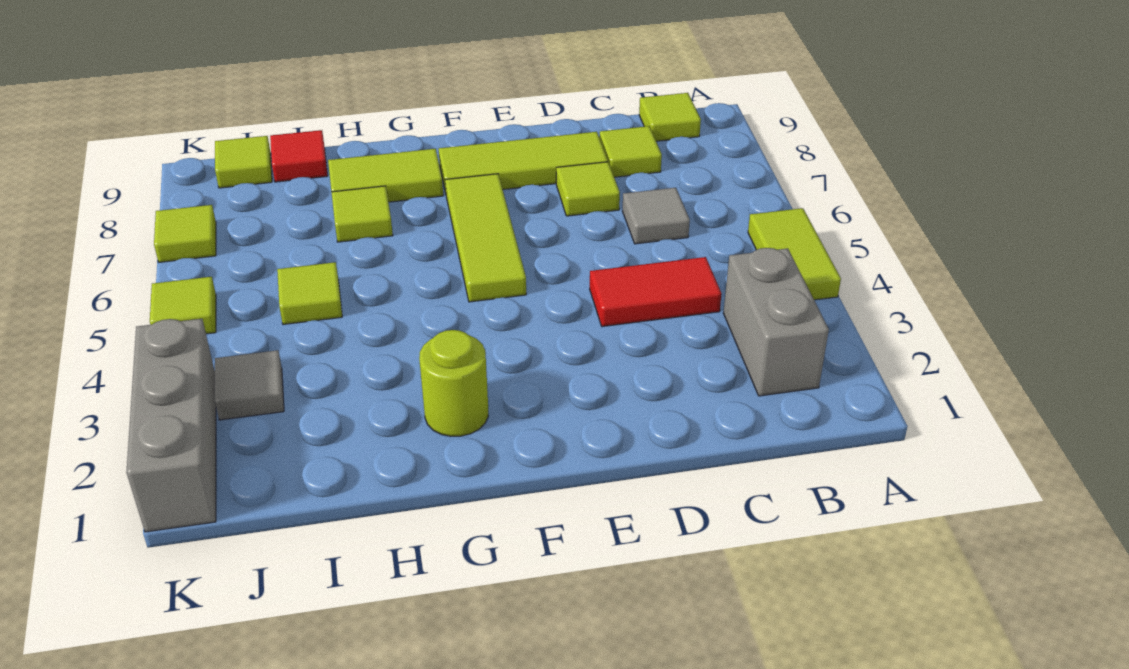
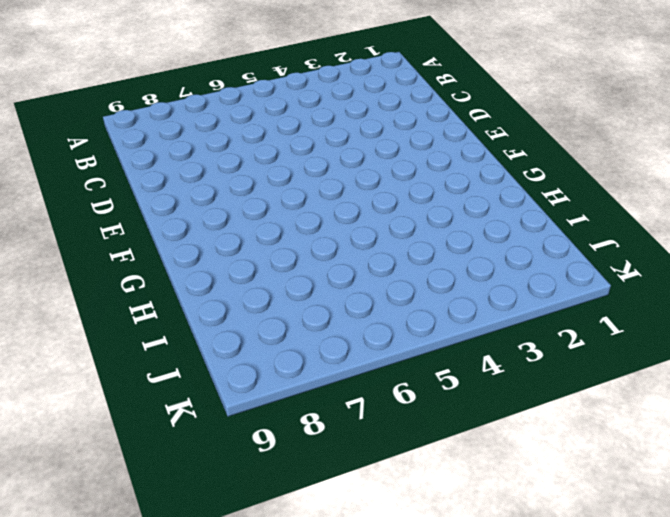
none -> lime 1x2 tile [748,208,841,300]
none -> grey 1x2 brick [723,248,829,396]
none -> lime 1x1 tile [639,93,701,141]

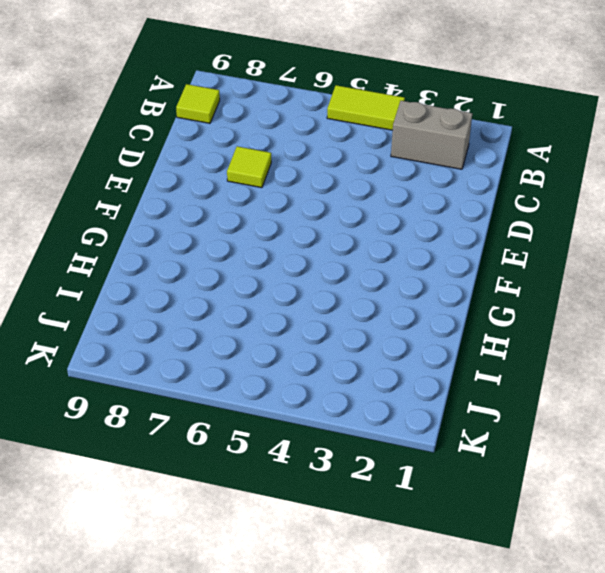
none -> red 1x2 tile [590,257,722,327]
none -> grey 1x1 tile [622,188,690,244]
none -> lime 1x1 tile [599,126,662,177]

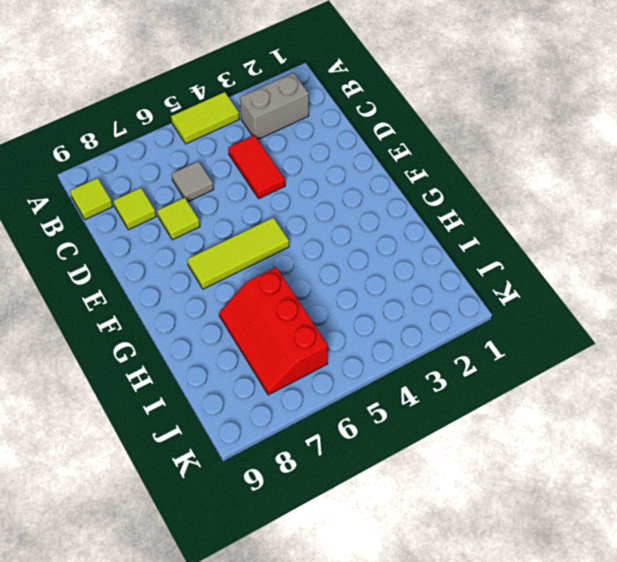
red 2x3 slope [219,267,328,395] -> lime 1x1 tile [332,186,393,242]
none -> lime 1x3 tile [439,132,608,193]
none -> lime 1x1 round brick [419,330,488,436]
none -> lime 1x2 tile [328,149,443,202]

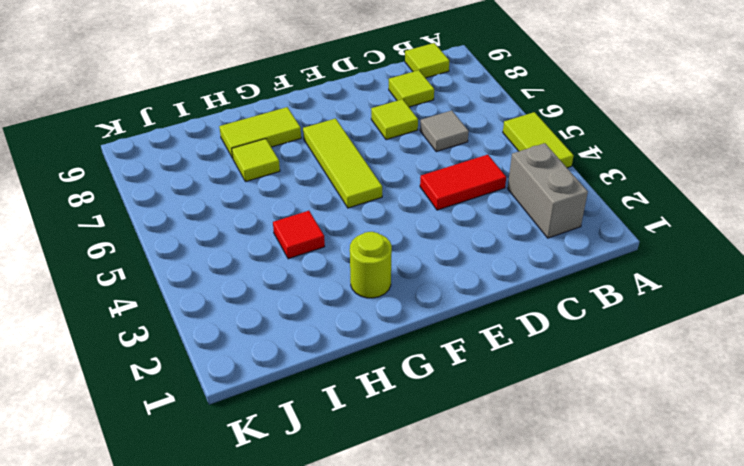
red 1x1 tile [273,211,325,259] -> red 1x1 tile moved to [270,130,328,182]
none -> lime 1x3 tile [439,132,608,193]
none -> lime 1x1 tile [277,262,342,325]
none -> grey 1x1 tile [215,350,284,420]

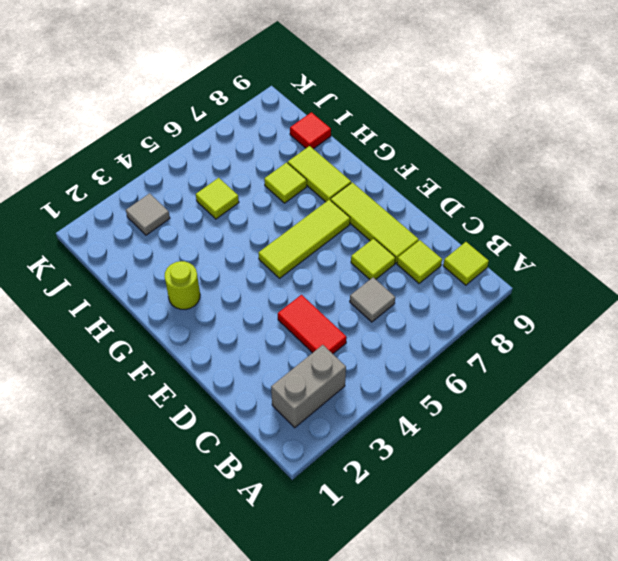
none -> lime 1x2 tile [748,208,841,300]
none -> lime 1x1 tile [215,136,272,188]
none -> grey 1x3 brick [126,319,216,532]

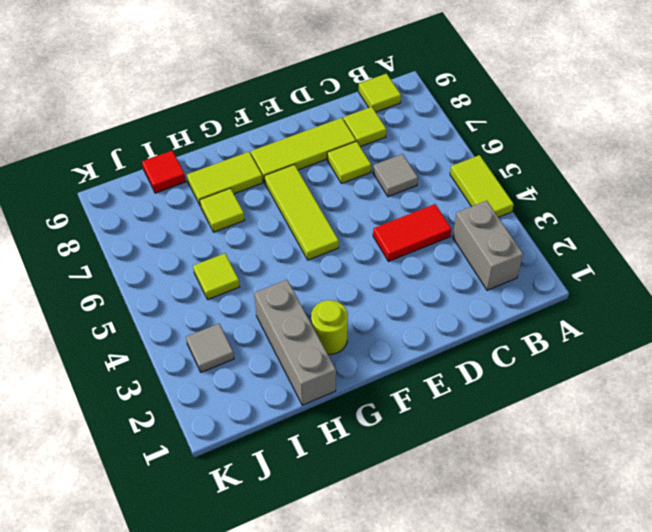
grey 1x3 brick [254,280,336,405] -> grey 1x3 brick moved to [126,319,216,532]
none -> lime 1x1 tile [215,136,272,188]
none -> lime 1x1 tile [150,277,216,334]
none -> lime 1x1 tile [154,205,216,262]

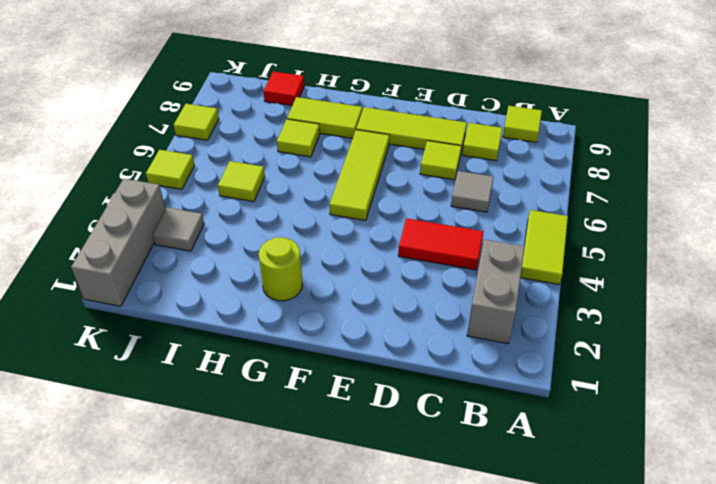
none -> lime 1x1 tile [215,136,272,188]

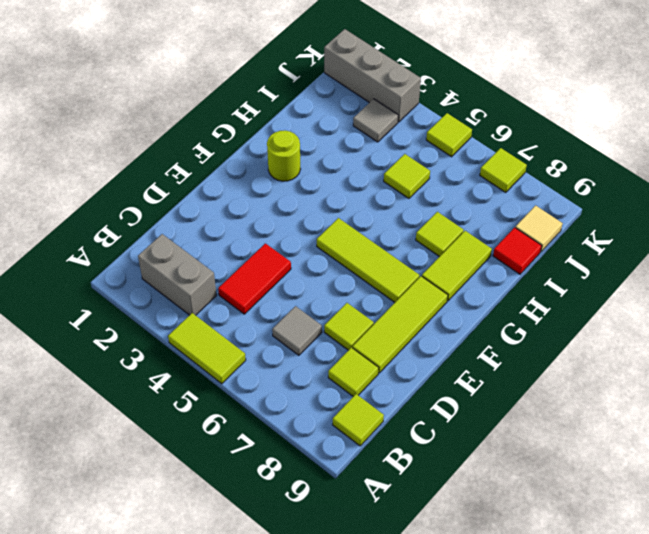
tan 1x1 tile [515,205,563,252] -> lime 1x1 tile [215,136,272,188]

